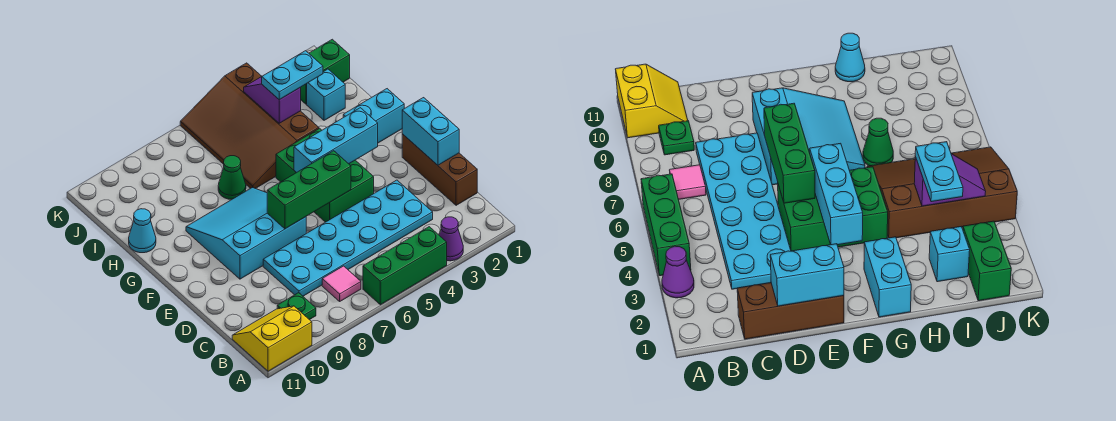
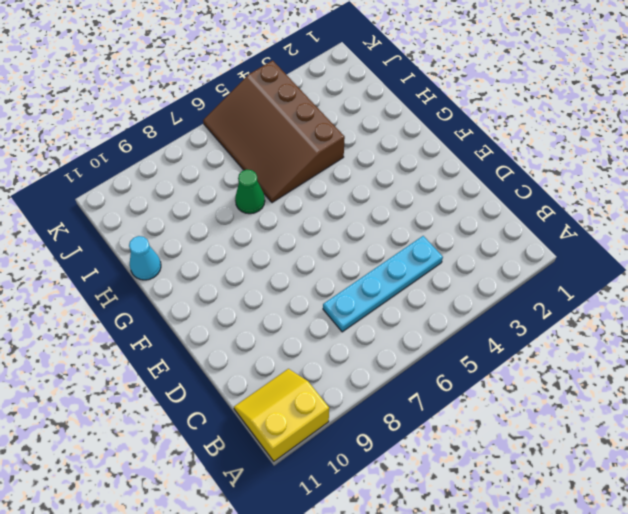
cyan 1x4 plate [323,236,443,332] -> cyan 2x6 plate [263,180,433,296]
none -> purple 1x1 cone [439,217,463,261]
none -> green 1x3 brick [363,227,447,305]
none -> pink 1x1 tile [322,266,361,301]

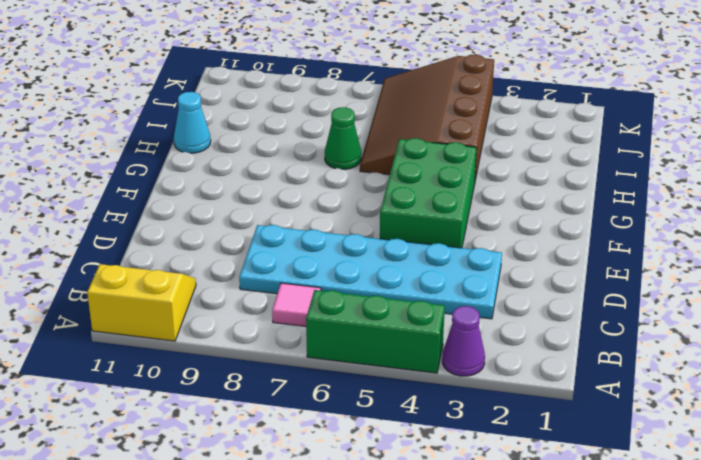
none -> green 1x1 plate [277,293,316,320]
none -> brown 1x3 brick [402,134,477,205]
none -> cyan 3x3 slope [186,187,306,279]

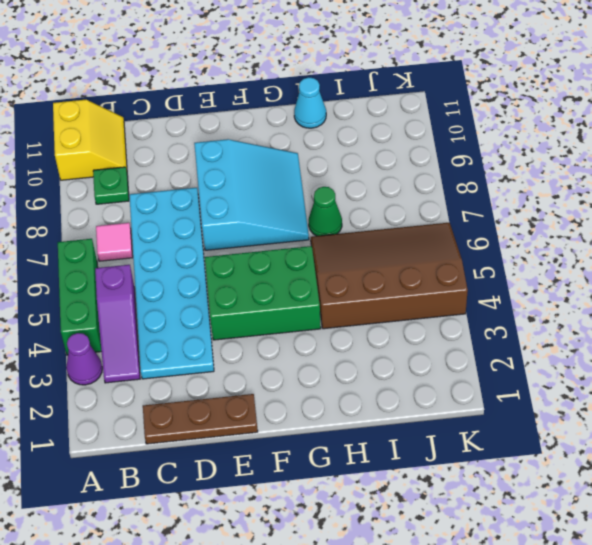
purple 1x3 slope [95,265,140,383] -> none
brown 1x3 plate [143,394,258,444] -> brown 1x3 brick [402,134,477,205]
none -> cyan 1x2 brick [343,89,404,143]
none -> cyan 1x1 brick [307,69,345,120]
none -> green 1x2 brick [301,39,350,104]

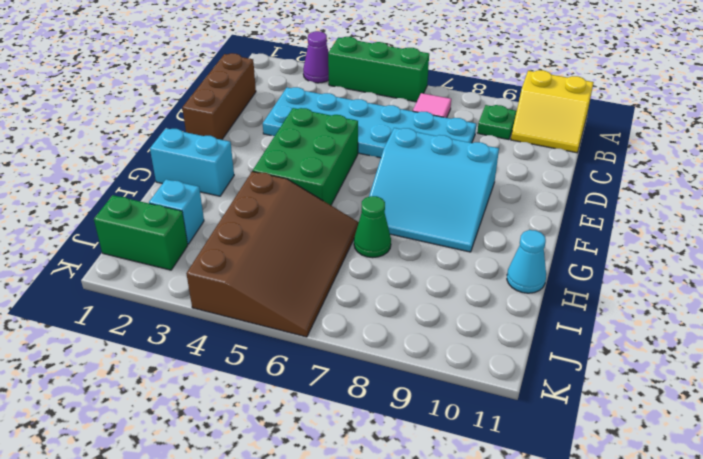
none -> cyan 1x2 brick [402,98,459,165]
none -> green 1x3 brick [267,151,351,229]
none -> cyan 1x3 brick [294,108,378,173]

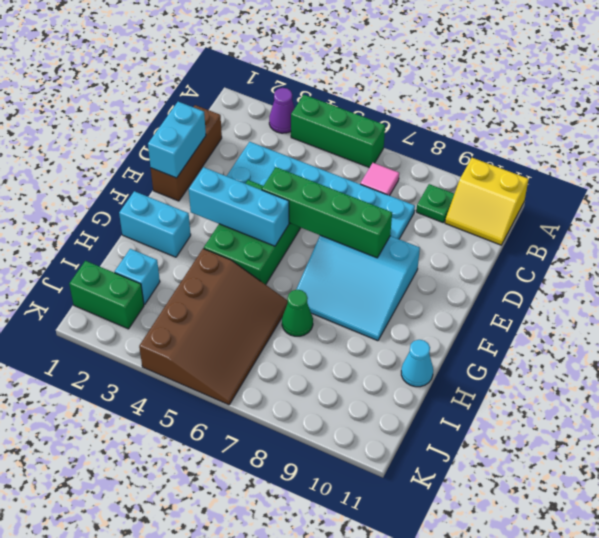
green 1x4 brick [262,167,392,258] -> green 1x3 brick [267,151,351,229]
none -> purple 1x2 slope [244,77,301,123]
none -> cyan 1x2 plate [262,51,323,100]

